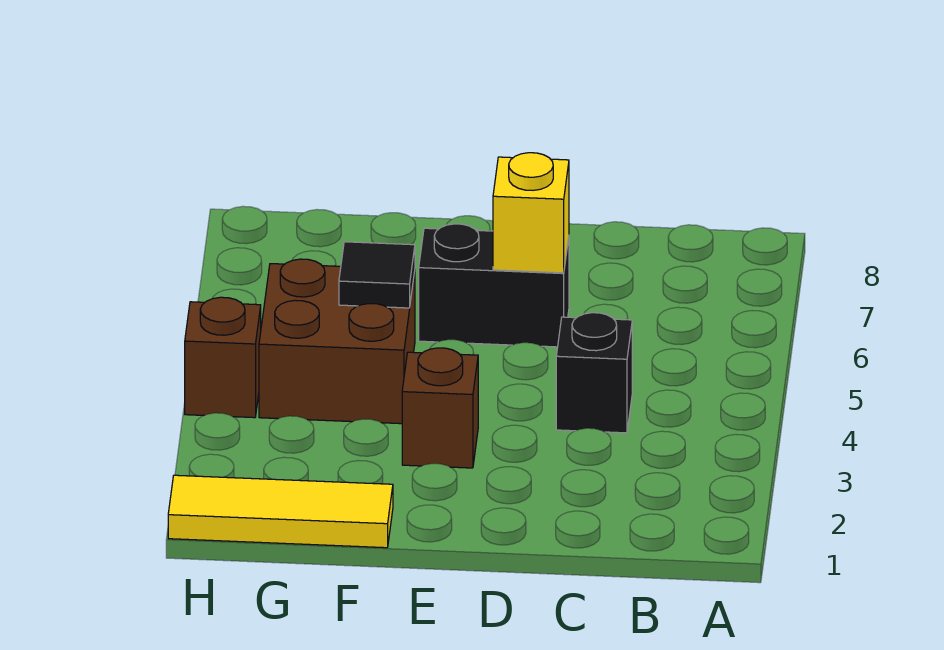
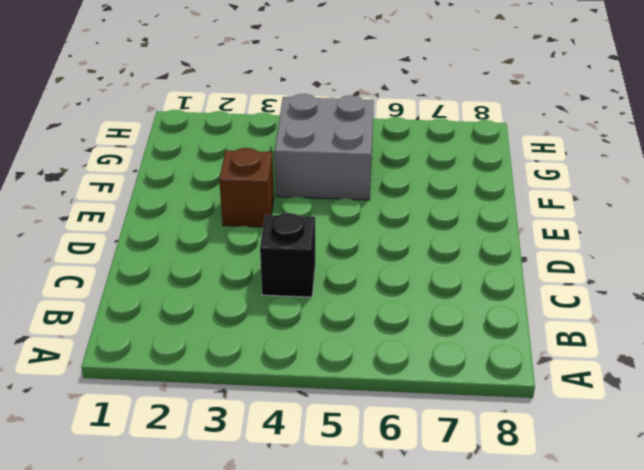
grey 2x2 brick [275,94,374,200] -> brown 2x2 brick [259,259,415,424]
none -> black 1x2 brick [419,224,569,347]
none -> yellow 1x3 tile [168,475,393,548]

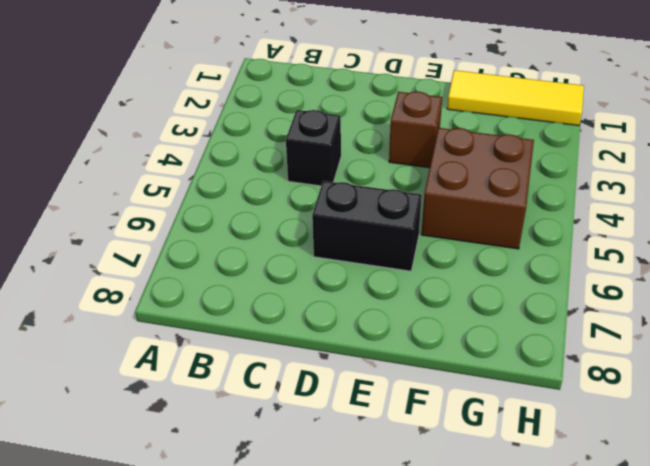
none -> brown 1x1 brick [185,297,261,418]
none -> yellow 1x1 brick [493,153,569,273]

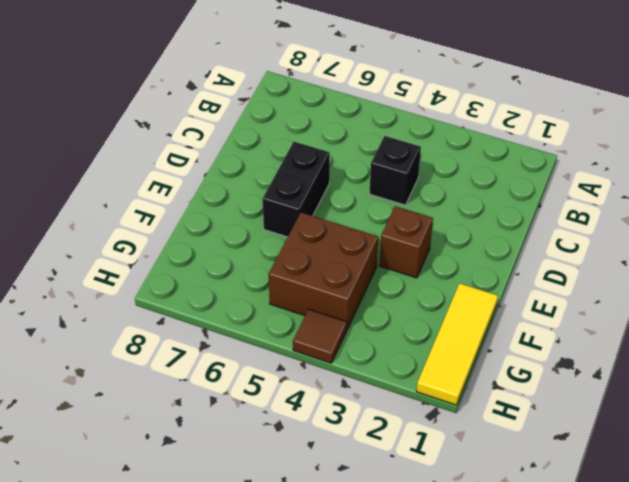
brown 1x1 tile [293,309,347,363] -> brown 1x1 brick [185,297,261,418]
none -> yellow 1x1 brick [493,153,569,273]
none -> black 1x1 tile [339,242,415,308]

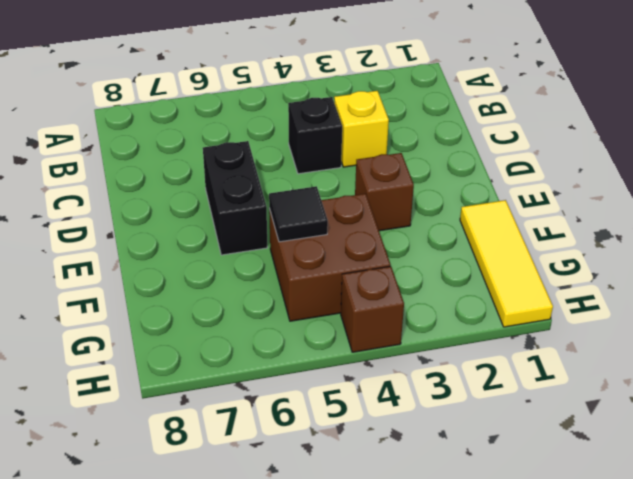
yellow 1x1 brick [334,91,389,167] -> yellow 1x1 brick moved to [493,153,569,273]

